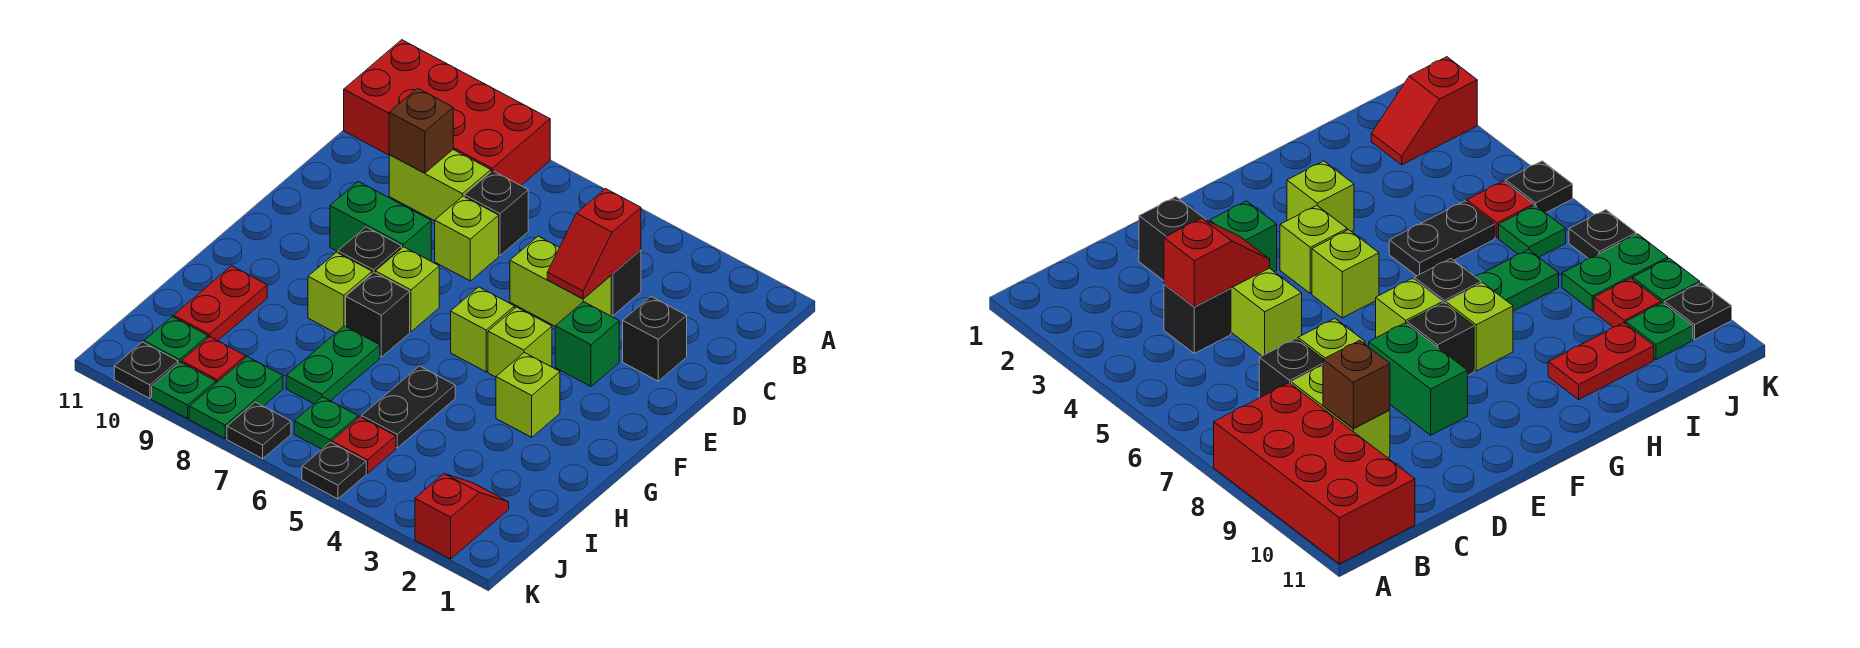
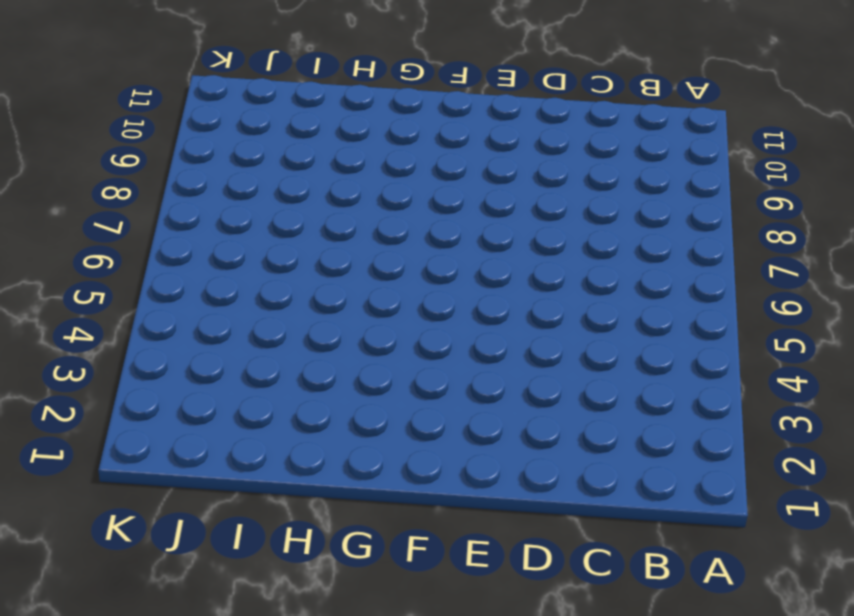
none -> red 2x4 brick [344,40,550,185]
none -> black 1x1 brick [611,250,641,316]
none -> black 1x1 brick [464,171,528,255]
none -> lime 1x2 brick [389,150,491,221]

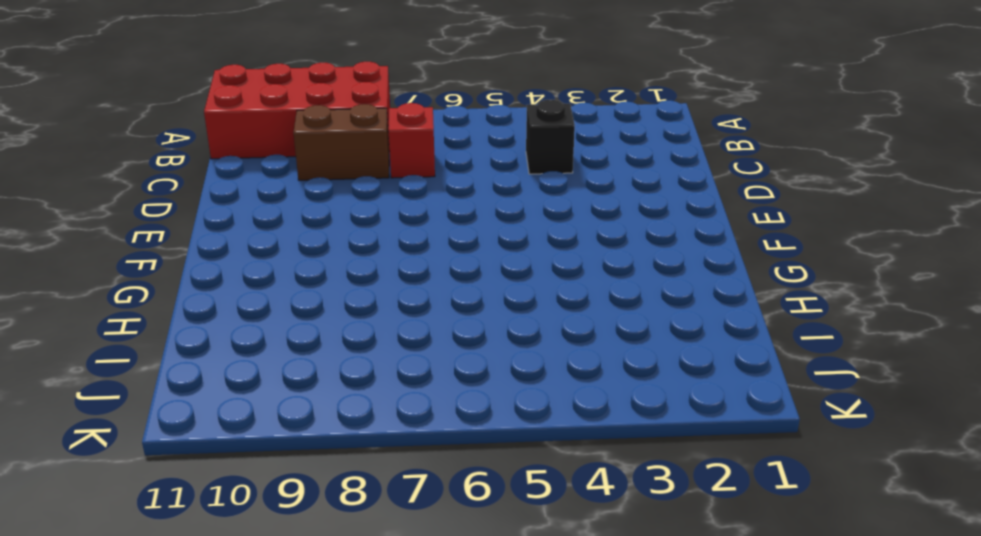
red 1x1 brick [389,103,435,178] -> black 1x1 brick [464,171,528,255]
brown 1x2 brick [294,104,389,180] -> lime 1x2 brick [389,150,491,221]
none -> black 1x1 brick [623,297,687,381]
none -> lime 1x2 brick [510,236,611,326]
none -> lime 1x1 brick [435,196,499,281]
none -> green 1x1 brick [555,302,619,386]

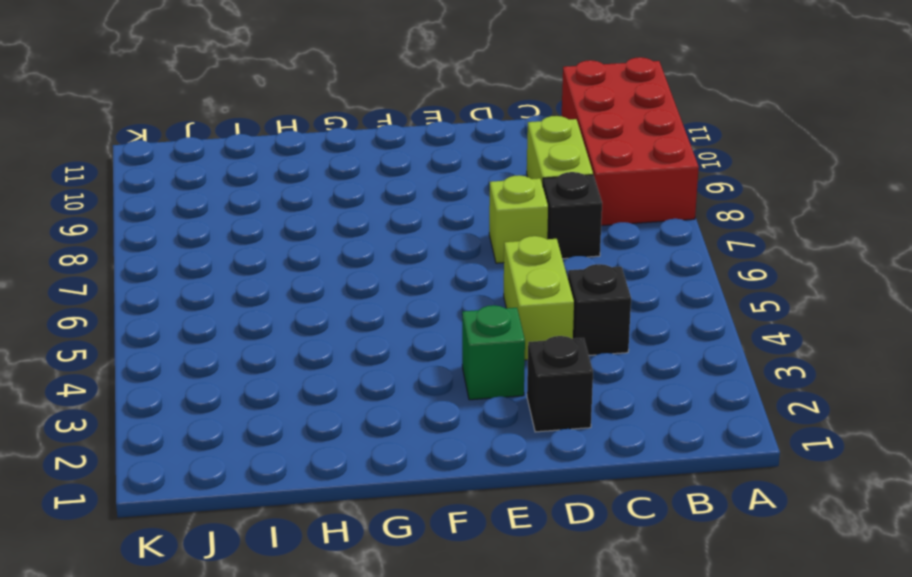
none -> green 1x2 brick [330,181,431,261]
none -> lime 1x1 brick [488,307,552,377]
none -> lime 1x1 brick [451,287,515,372]
none -> lime 1x1 brick [375,247,439,332]

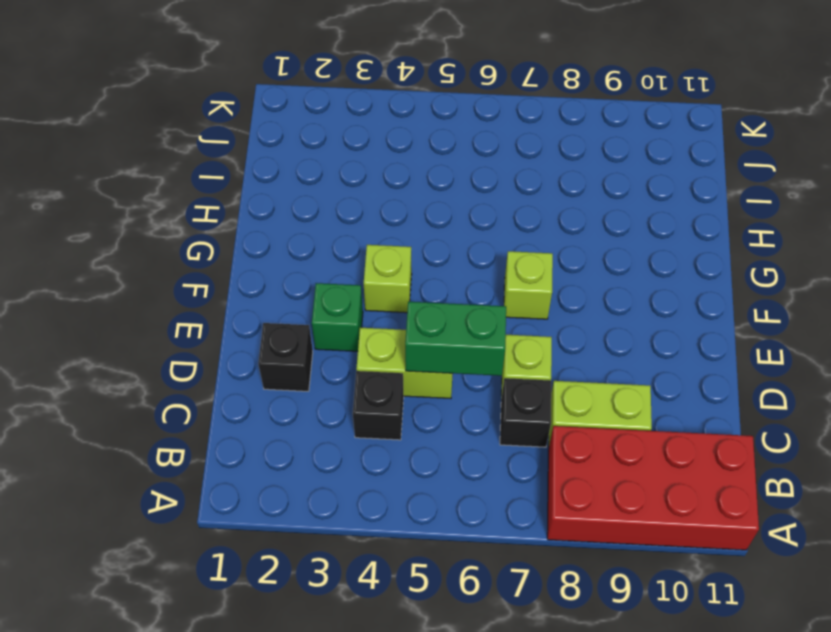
green 1x2 brick [405,302,506,376] -> green 1x2 brick moved to [330,181,431,261]
none -> lime 1x1 brick [451,287,515,372]
none -> black 1x1 brick [338,227,402,273]
none -> lime 1x1 brick [496,353,560,437]
none -> black 1x1 brick [346,272,410,357]

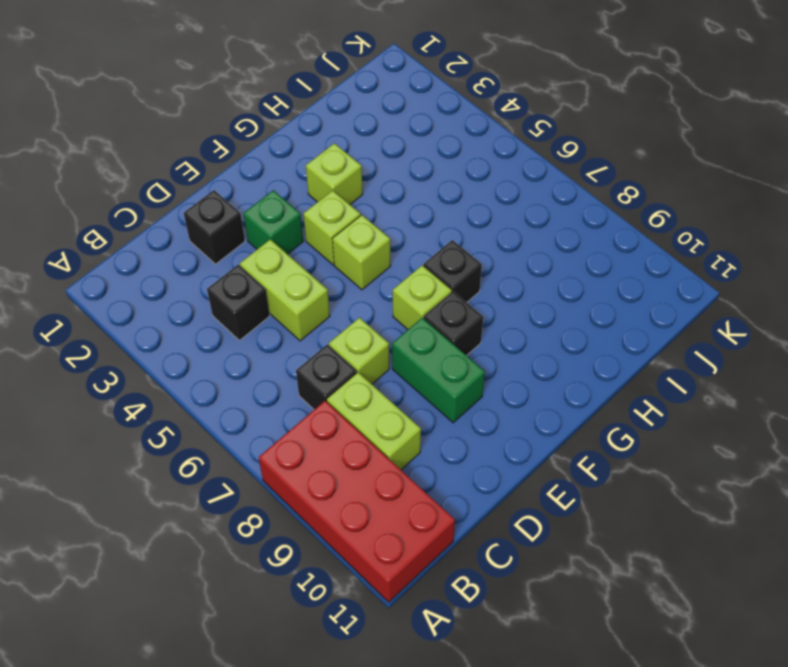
none -> lime 1x1 brick [308,252,372,333]
none -> black 1x2 plate [362,366,455,448]
none -> green 1x2 plate [286,326,380,404]
none -> red 1x2 plate [174,266,267,341]

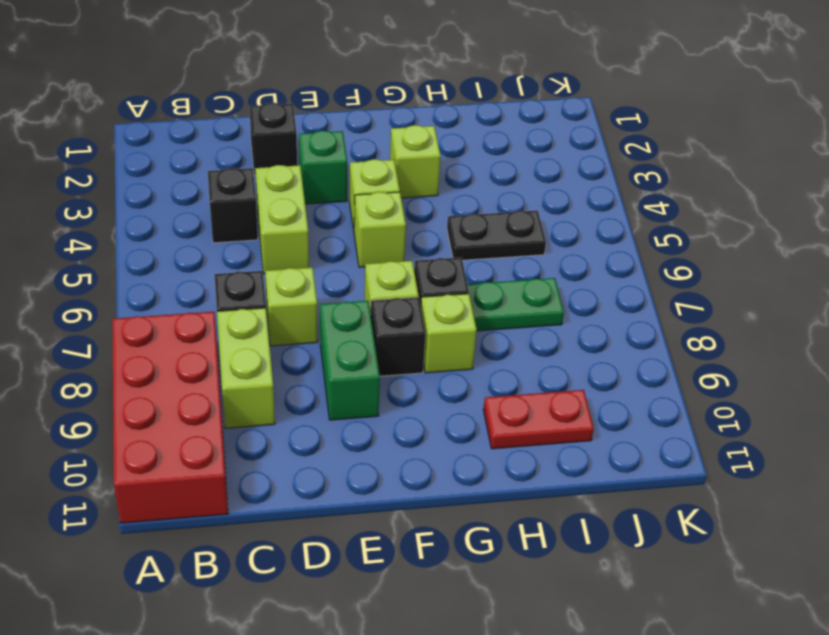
none -> red 1x2 slope [415,474,509,559]
none -> red 1x1 plate [332,417,396,473]
none -> green 1x1 plate [294,397,358,449]
none -> green 1x2 plate [189,357,283,439]

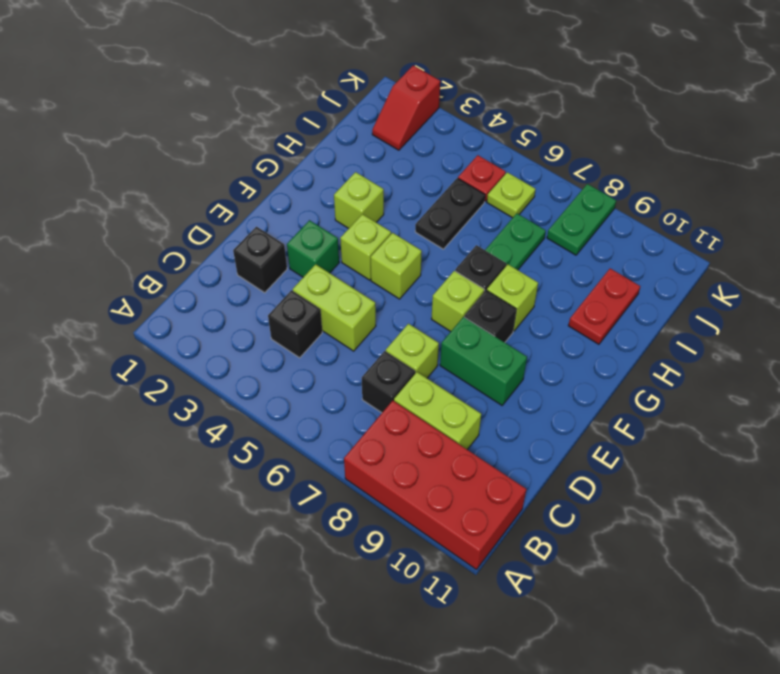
lime 1x1 plate [487,172,536,218] -> green 1x1 plate [294,397,358,449]
none -> red 1x1 plate [182,337,246,383]
none -> green 1x1 plate [144,317,208,363]
none -> black 1x1 plate [302,442,366,499]
none -> black 1x1 plate [227,402,291,459]

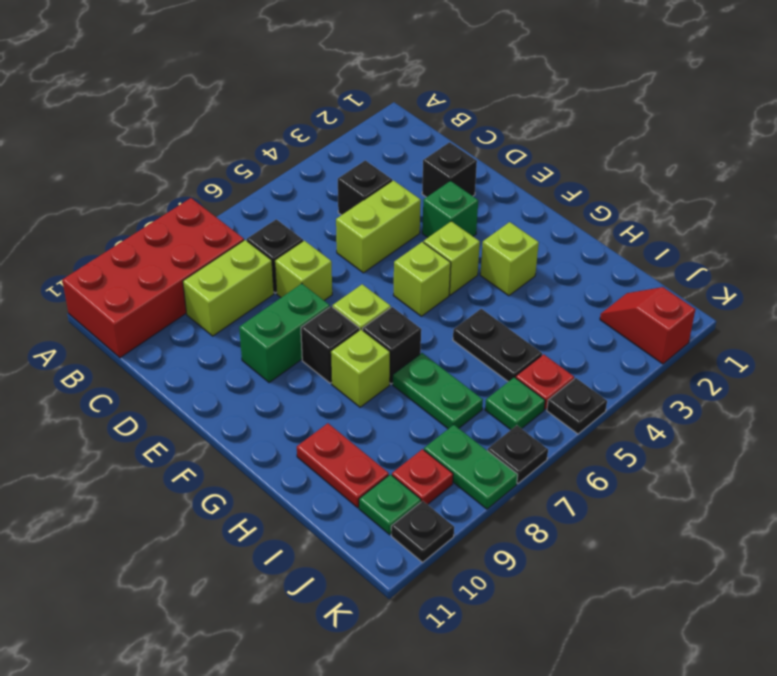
none -> green 1x1 plate [152,362,216,419]
none -> red 1x2 slope [547,189,641,299]
none -> brown 1x1 brick [389,88,453,173]

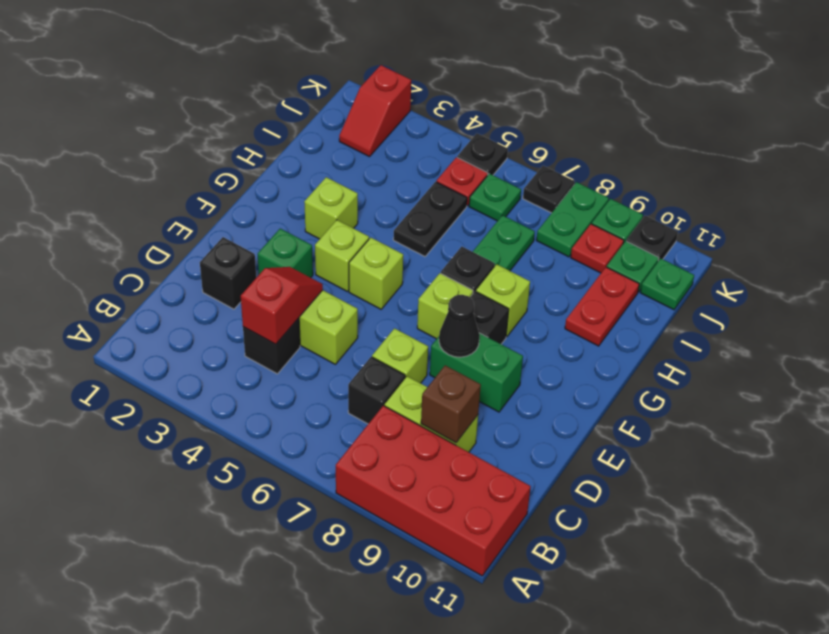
black 1x1 cone [439,295,480,357] -> none
green 1x1 plate [640,259,694,310] -> none

